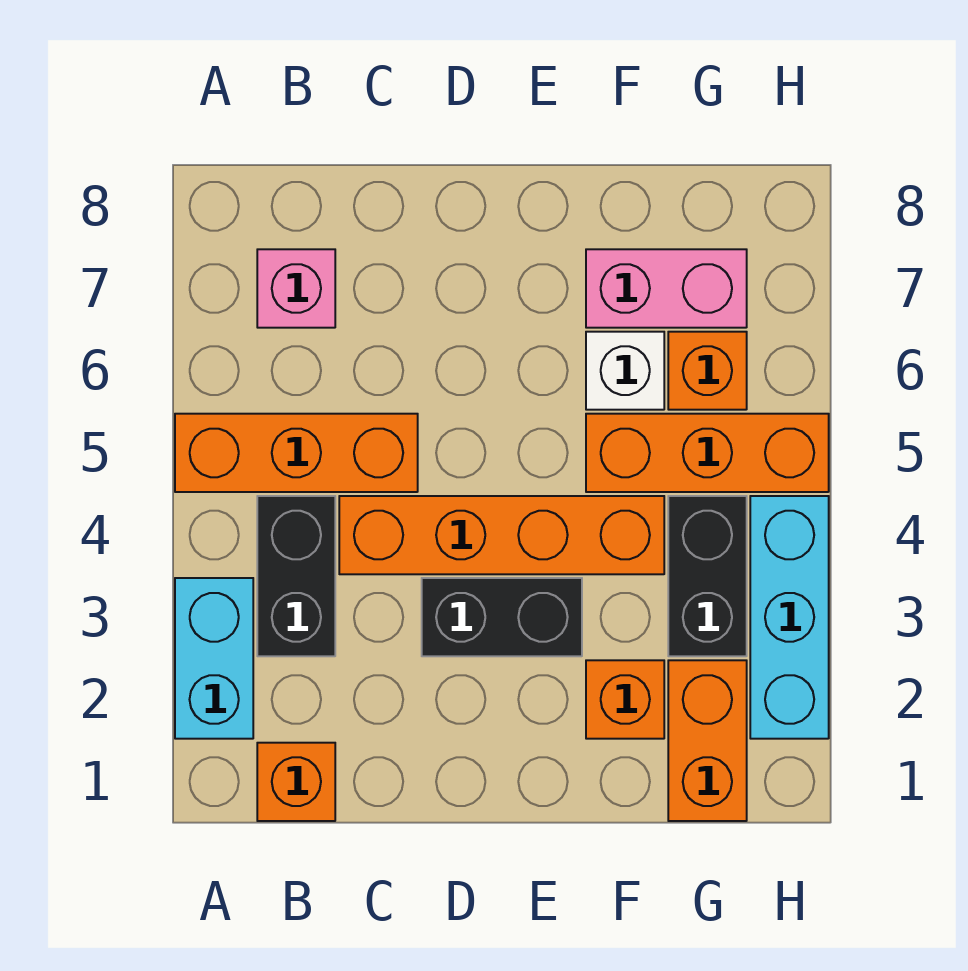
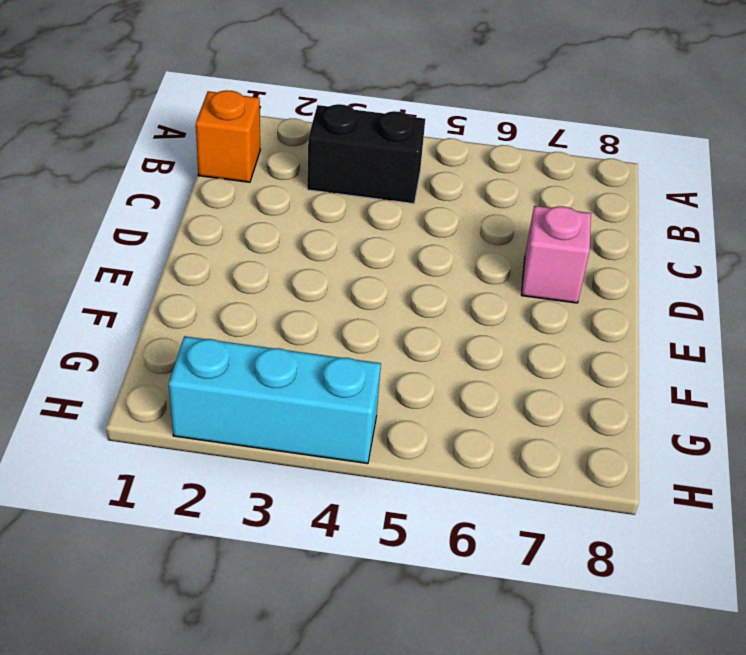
pink 1x1 brick [521,206,591,303] -> pink 1x1 brick moved to [257,249,335,328]
none -> cyan 1x2 brick [175,578,253,739]
none -> orange 1x3 brick [175,414,418,492]
none -> orange 1x4 brick [339,496,664,574]

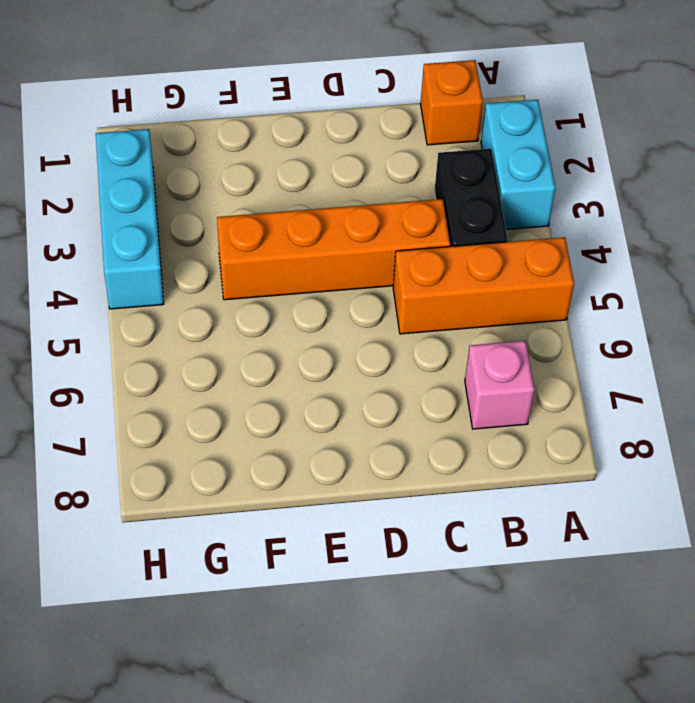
none -> black 1x2 brick [422,578,582,656]
none -> orange 1x1 brick [586,660,664,739]
none -> orange 1x3 brick [586,414,829,492]

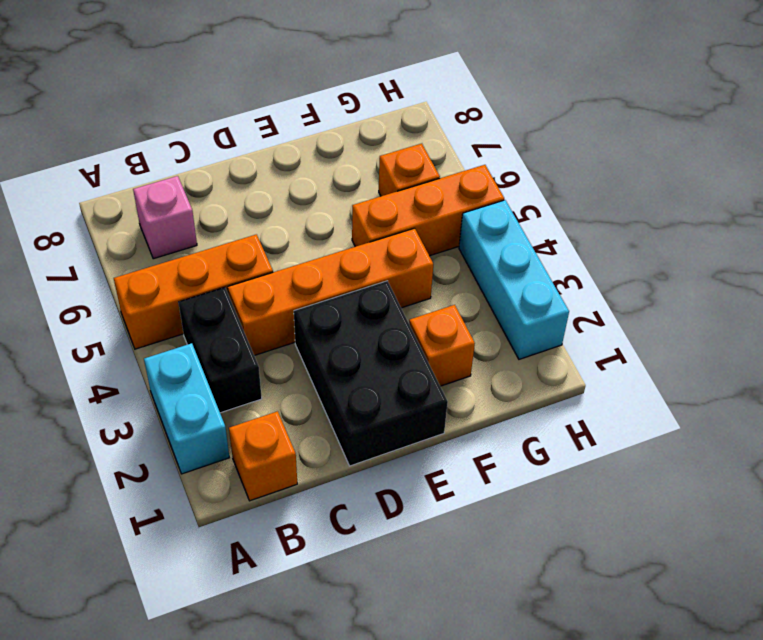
black 2x3 brick [294,281,448,466] -> black 1x2 brick [422,578,582,656]
none -> white 1x1 brick [586,332,664,410]
none -> pink 1x2 brick [586,249,747,328]
none -> orange 1x2 brick [668,660,747,821]

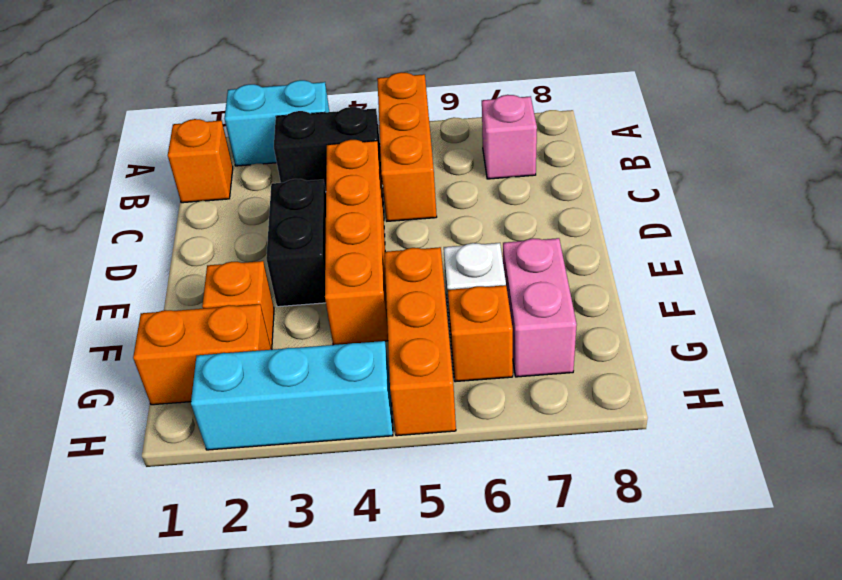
none -> black 1x2 brick [668,496,747,656]

